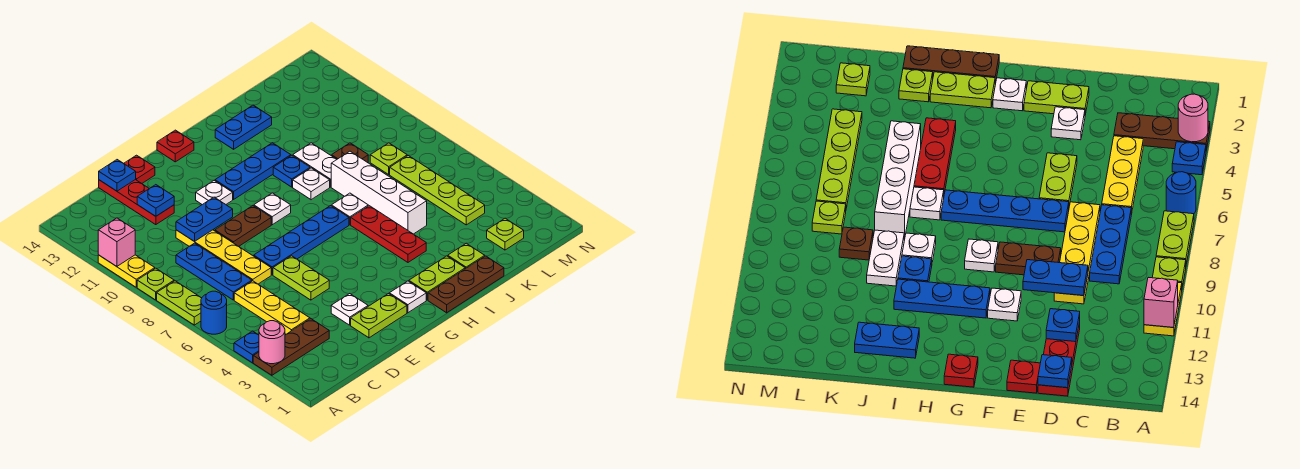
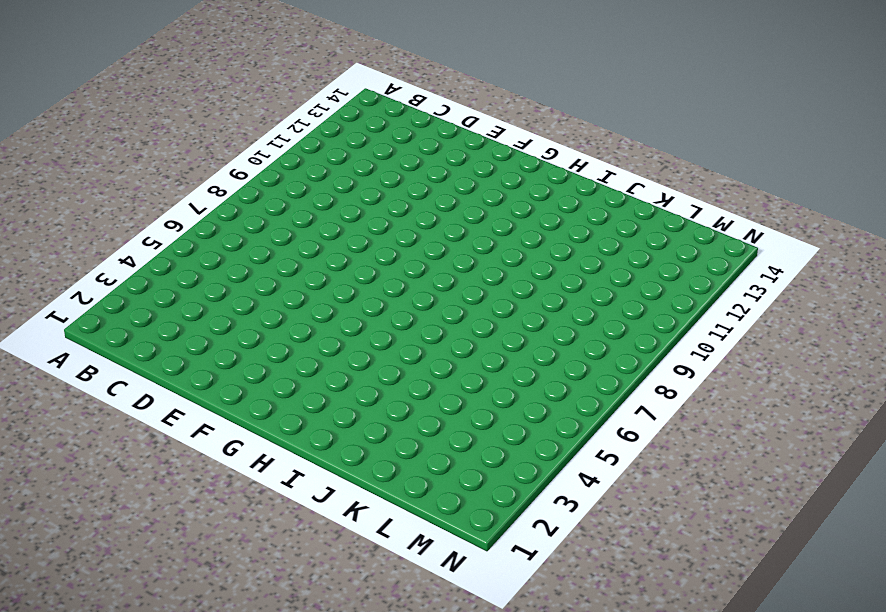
none -> brown 1x3 plate [253,319,329,375]
none -> blue 1x1 plate [234,331,259,363]
none -> blue 1x1 round brick [201,291,227,334]
none -> lime 1x2 plate [157,281,202,325]

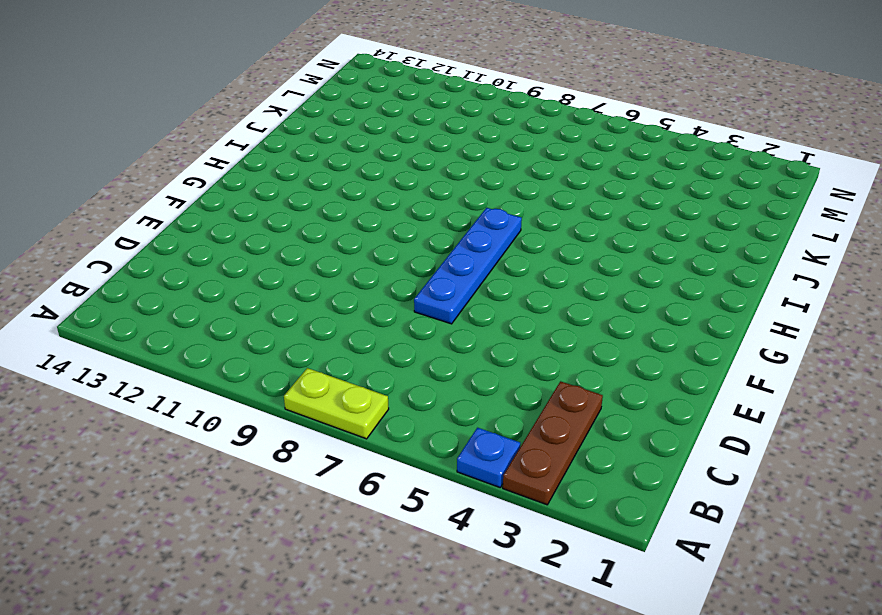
none -> blue 1x1 round brick [201,291,227,334]
none -> lime 1x1 plate [137,268,174,300]
none -> yellow 1x2 plate [98,255,155,287]
none -> yellow 1x3 plate [234,281,310,334]

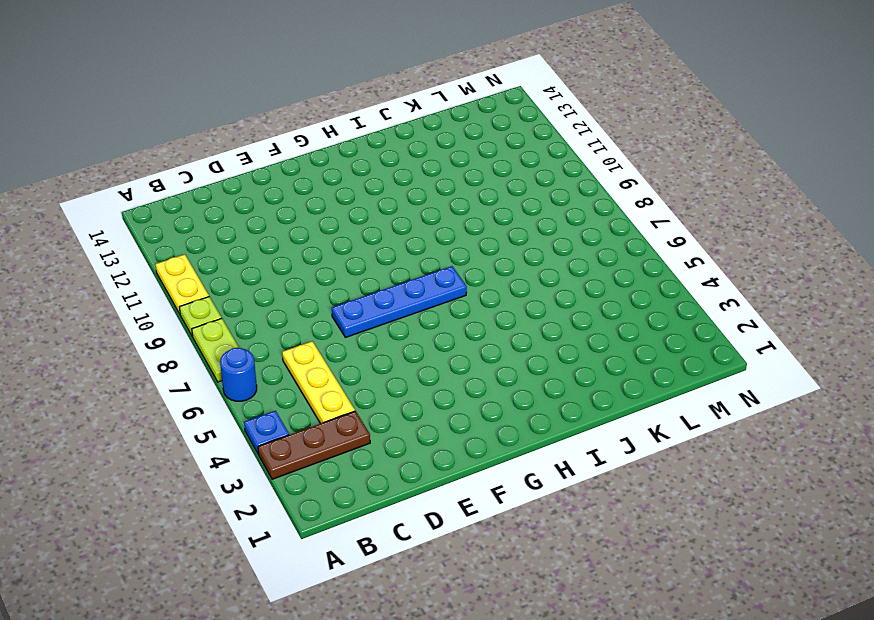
none -> blue 1x3 plate [176,243,252,300]
none -> yellow 1x4 plate [176,230,271,284]
none -> red 1x3 plate [99,180,174,225]
none -> lime 1x2 plate [351,294,407,338]

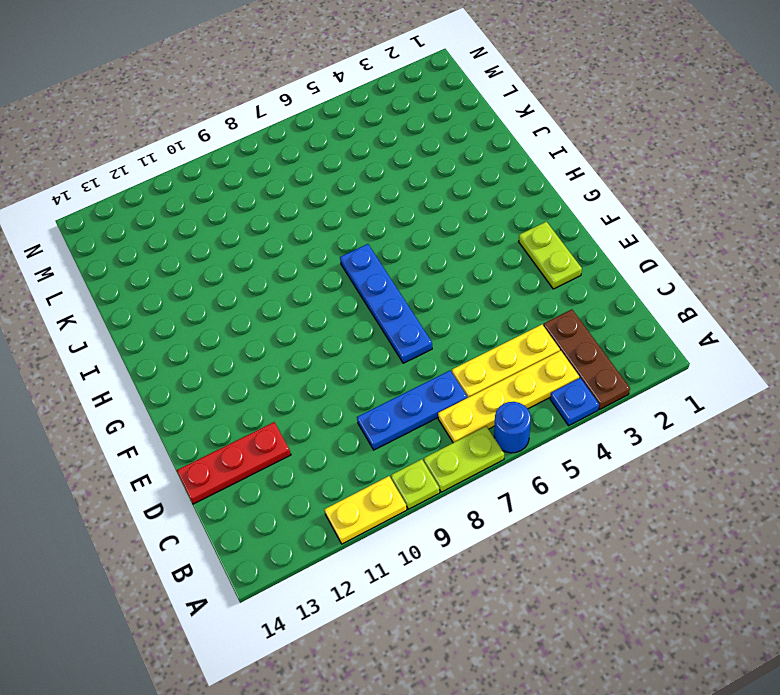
yellow 1x4 plate [438,351,579,443] -> yellow 1x4 plate moved to [176,230,271,284]
none -> white 1x1 plate [331,294,368,325]
none -> lime 1x2 plate [273,256,329,300]
none -> brown 1x2 plate [215,206,271,247]
none -> red 1x1 plate [124,155,155,184]

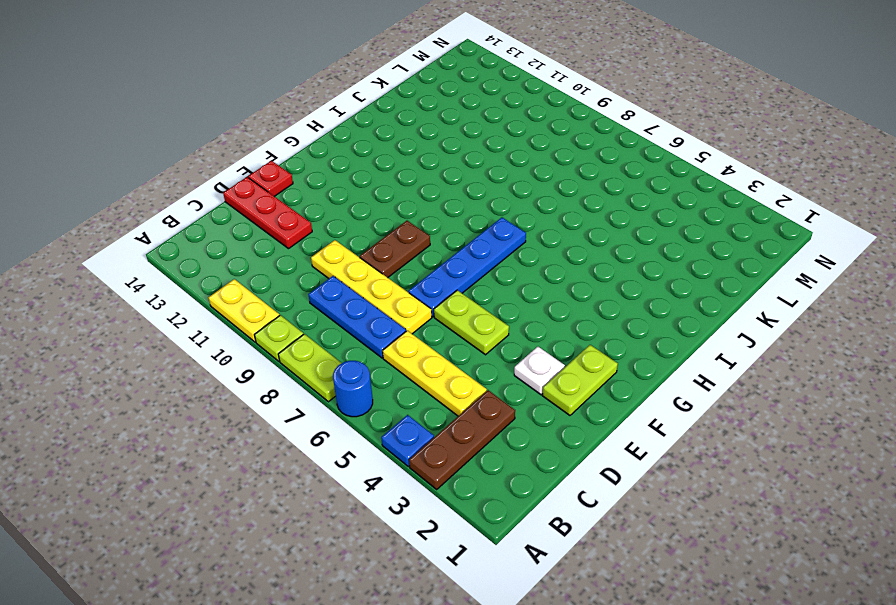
none -> white 1x1 plate [196,180,233,205]
none -> white 1x1 plate [389,281,426,313]
none -> white 1x1 plate [254,193,291,225]
none -> blue 1x3 plate [215,143,291,200]

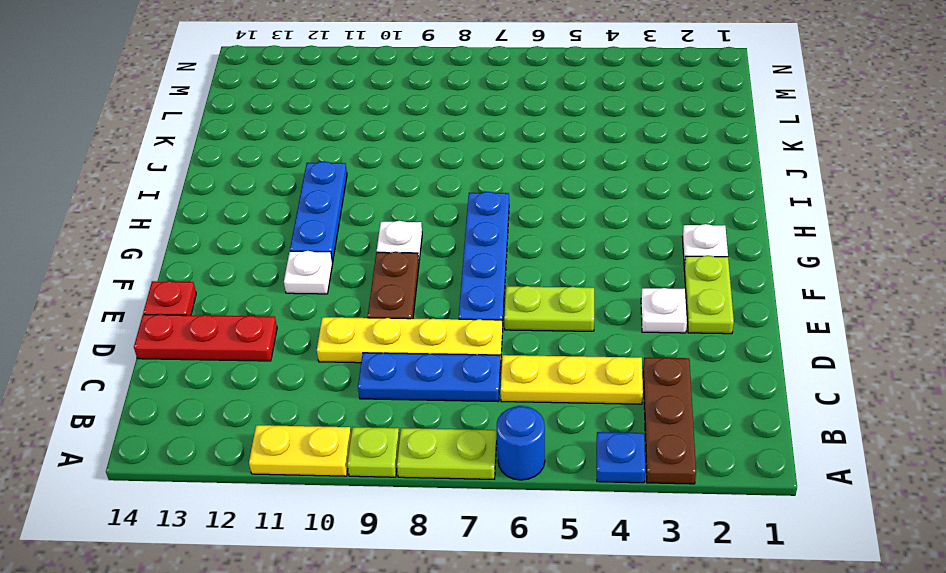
none -> red 1x1 plate [157,130,194,162]
none -> brown 1x3 plate [428,256,504,313]
none -> lime 1x2 plate [409,256,465,300]
none -> red 1x3 plate [351,206,426,262]

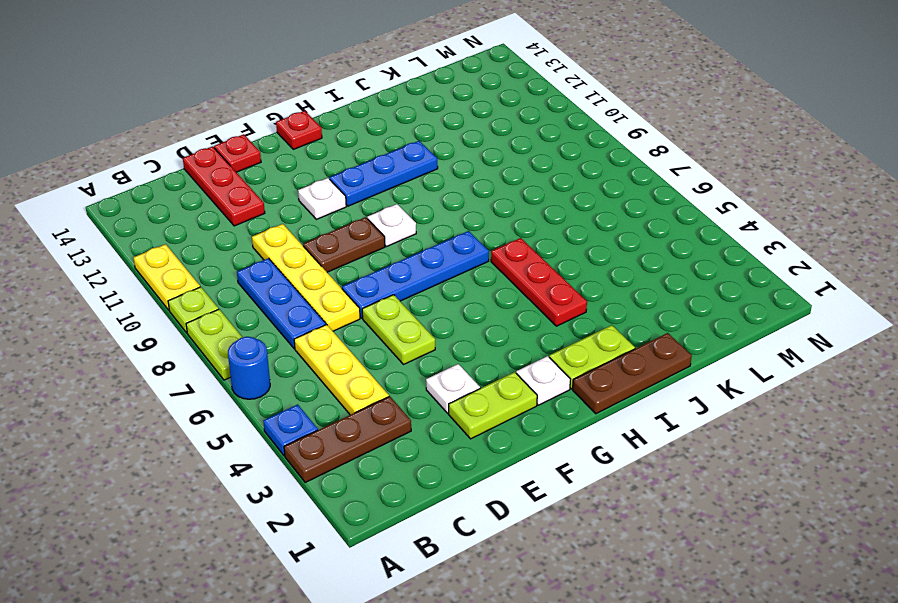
none -> white 1x1 plate [331,193,368,225]
none -> white 1x1 plate [293,168,330,200]
none -> blue 1x1 plate [273,155,310,187]
none -> blue 1x2 plate [215,105,272,149]

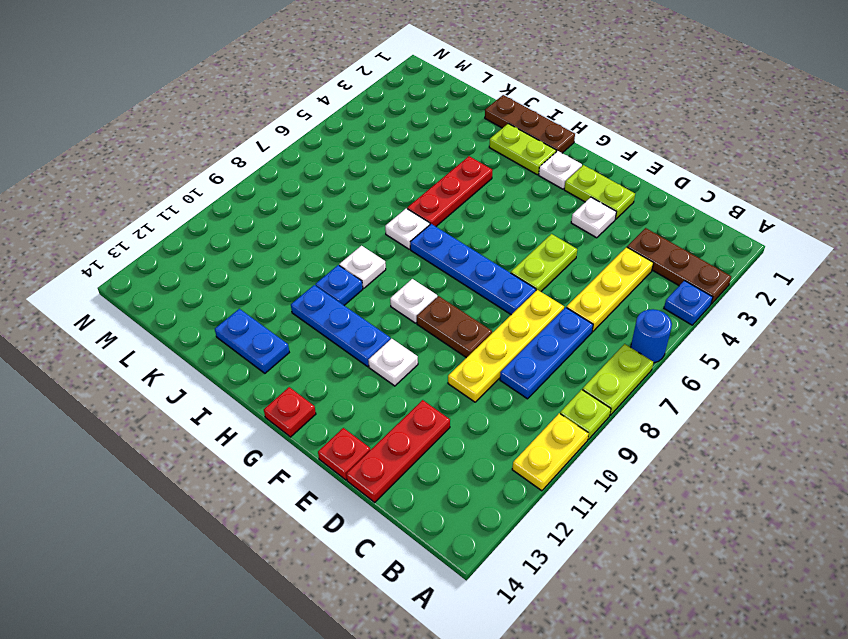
none -> lime 1x1 plate [448,243,485,269]
none -> white 1x4 brick [331,151,427,234]
none -> white 1x2 plate [292,143,337,187]
none -> brown 1x1 plate [332,143,368,163]

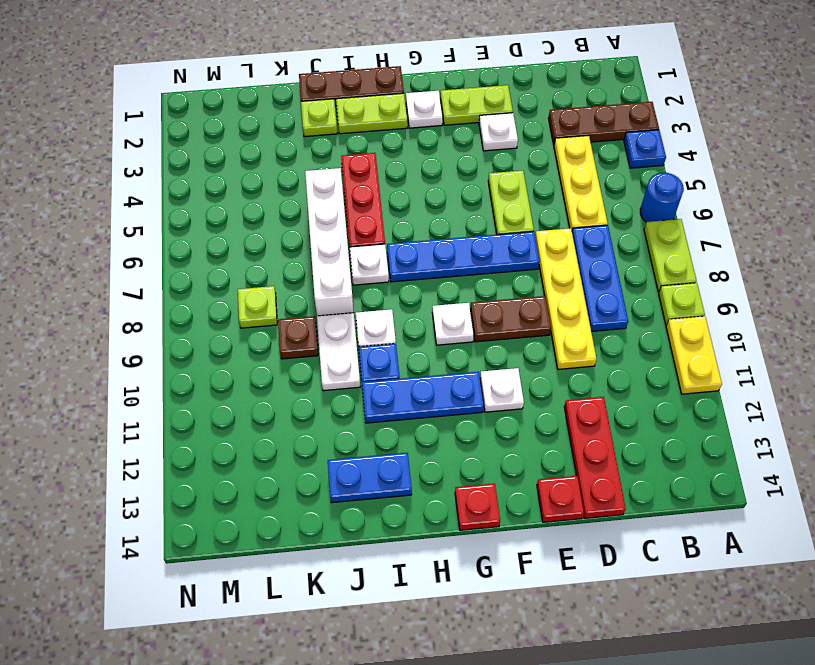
none -> lime 1x1 plate [487,218,524,250]
none -> lime 1x4 plate [390,155,485,225]
none -> pink 1x1 round brick [259,321,285,364]
none -> pink 1x1 brick [98,218,135,266]

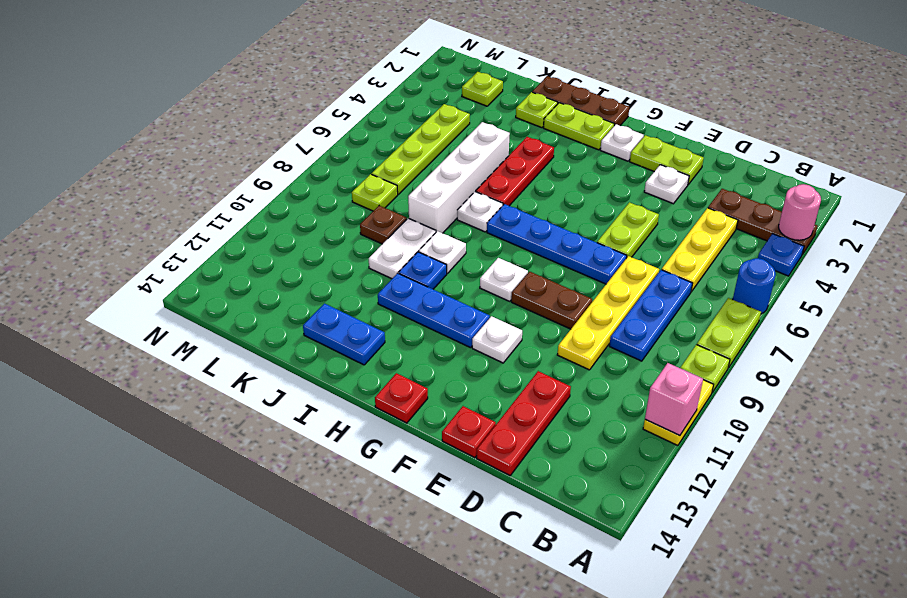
none -> blue 1x2 plate [176,197,233,242]
none -> blue 1x1 plate [137,185,174,216]
none -> blue 1x1 plate [99,160,136,191]

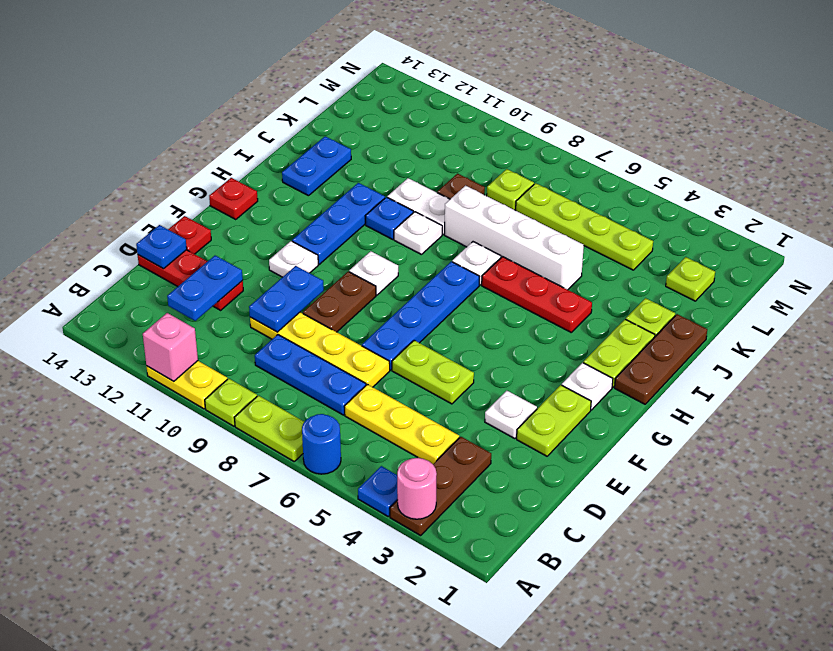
blue 1x2 plate [167,256,243,321] -> blue 1x1 plate [137,185,174,216]

